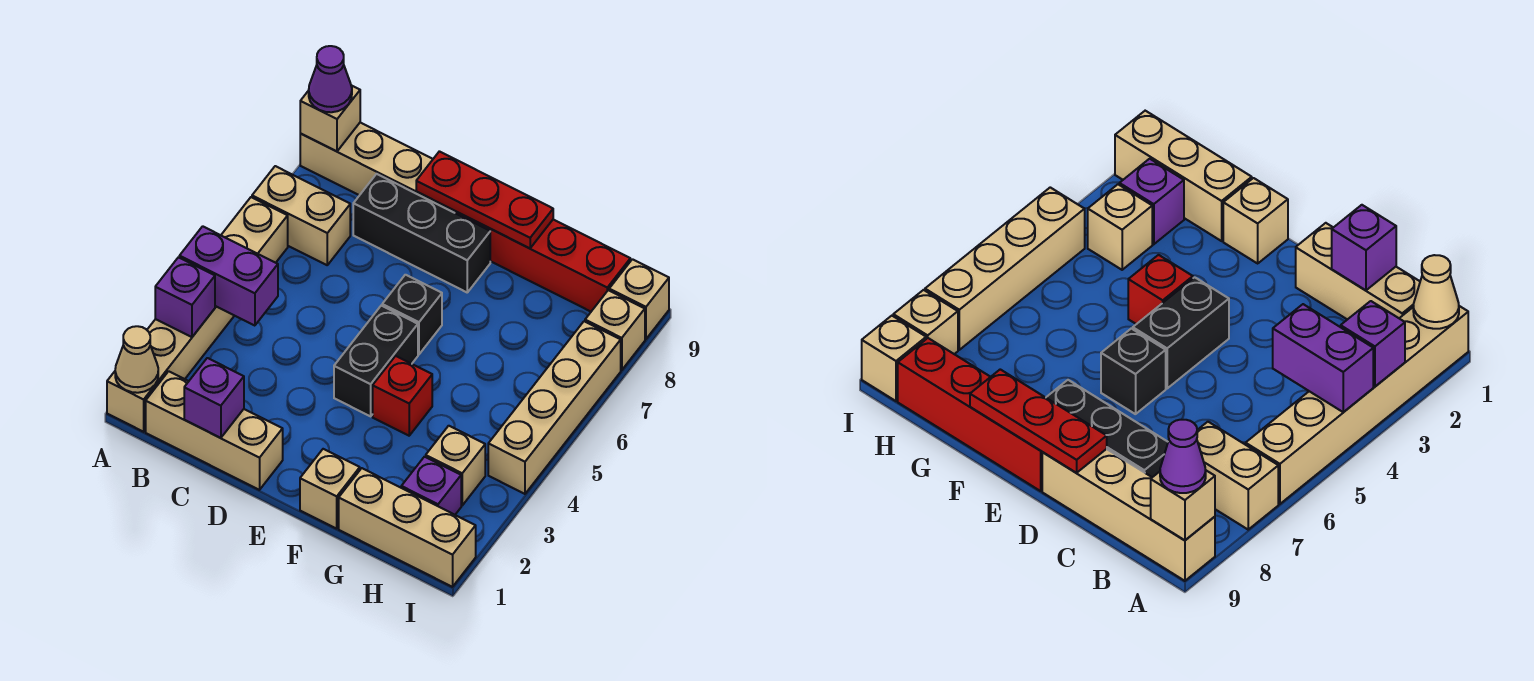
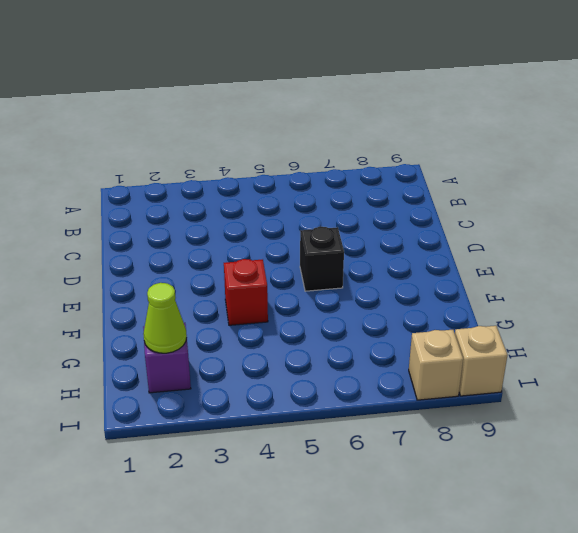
lime 1x1 cone [143,283,187,353] -> none
none -> tan 1x6 brick [107,197,288,432]
none -> tan 1x2 brick [252,166,350,265]
none -> tan 1x4 brick [300,123,455,213]

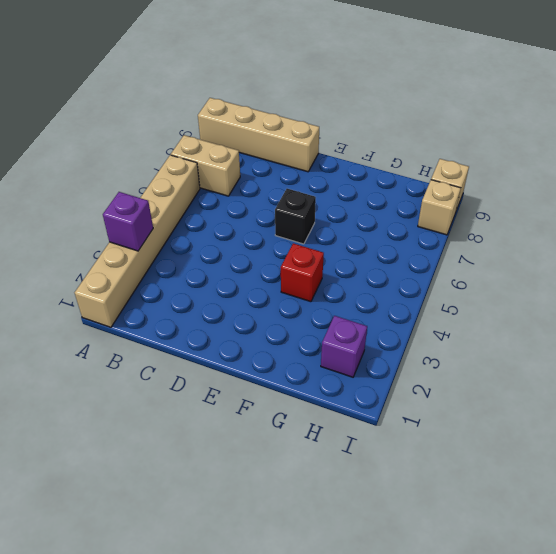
none -> tan 1x3 brick [146,371,283,490]
none -> black 1x3 brick [353,174,490,292]
none -> black 1x2 brick [334,306,418,416]

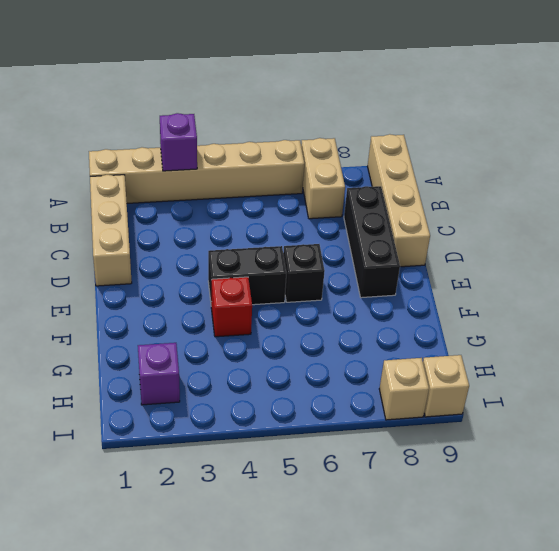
none -> red 1x4 brick [455,211,630,312]
none -> tan 1x1 brick [300,449,360,529]
none -> tan 1x3 brick [339,468,476,587]

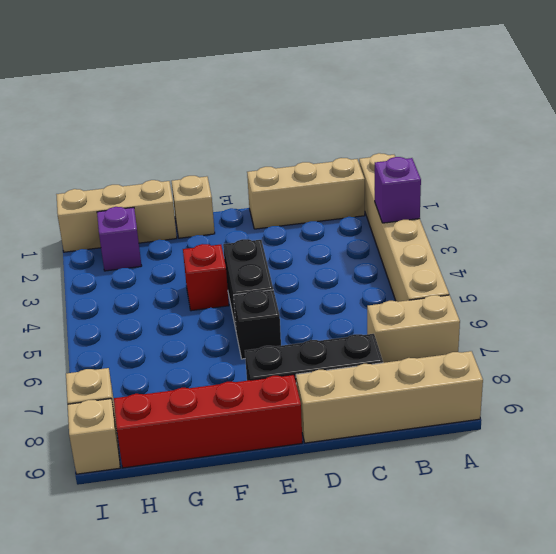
none -> tan 1x1 brick [426,426,485,505]
none -> tan 1x4 brick [488,321,621,494]
none -> tan 1x1 cone [115,326,158,393]

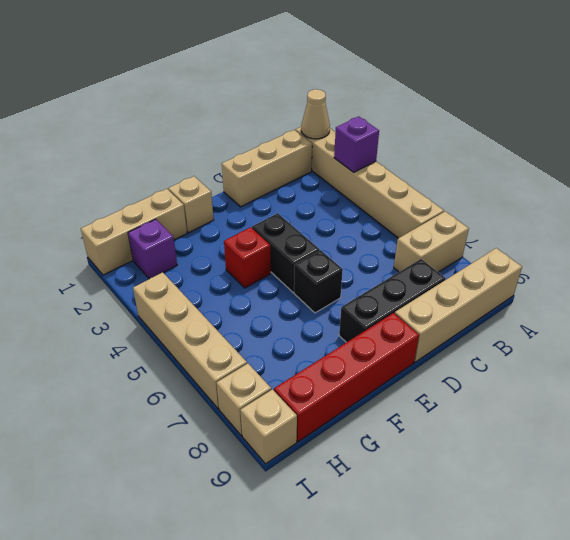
none -> tan 1x1 brick [426,426,485,505]
none -> purple 1x2 brick [179,226,278,326]
none -> tan 1x1 brick [300,85,360,151]

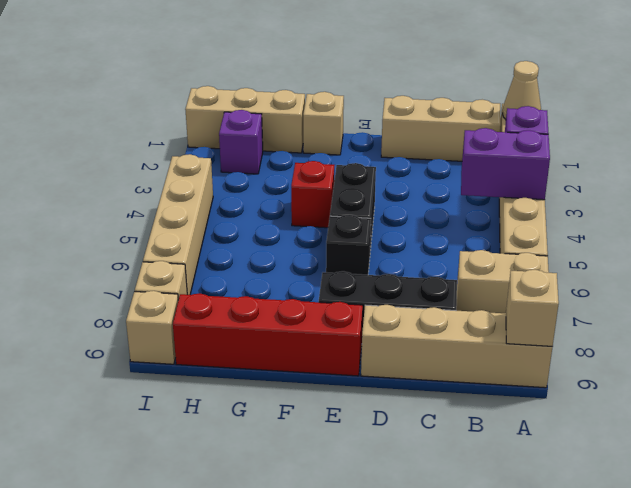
none -> tan 1x1 brick [426,426,485,505]
none -> purple 1x1 brick [184,358,244,438]
none -> red 1x3 plate [416,151,553,248]

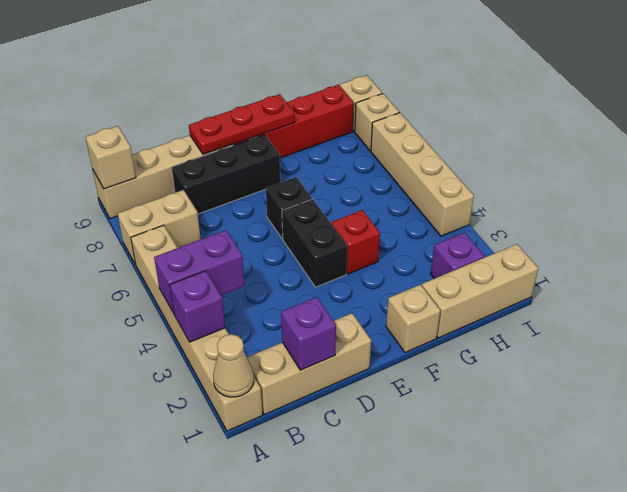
none -> tan 1x1 brick [426,426,485,505]
none -> purple 1x1 cone [309,46,352,112]

